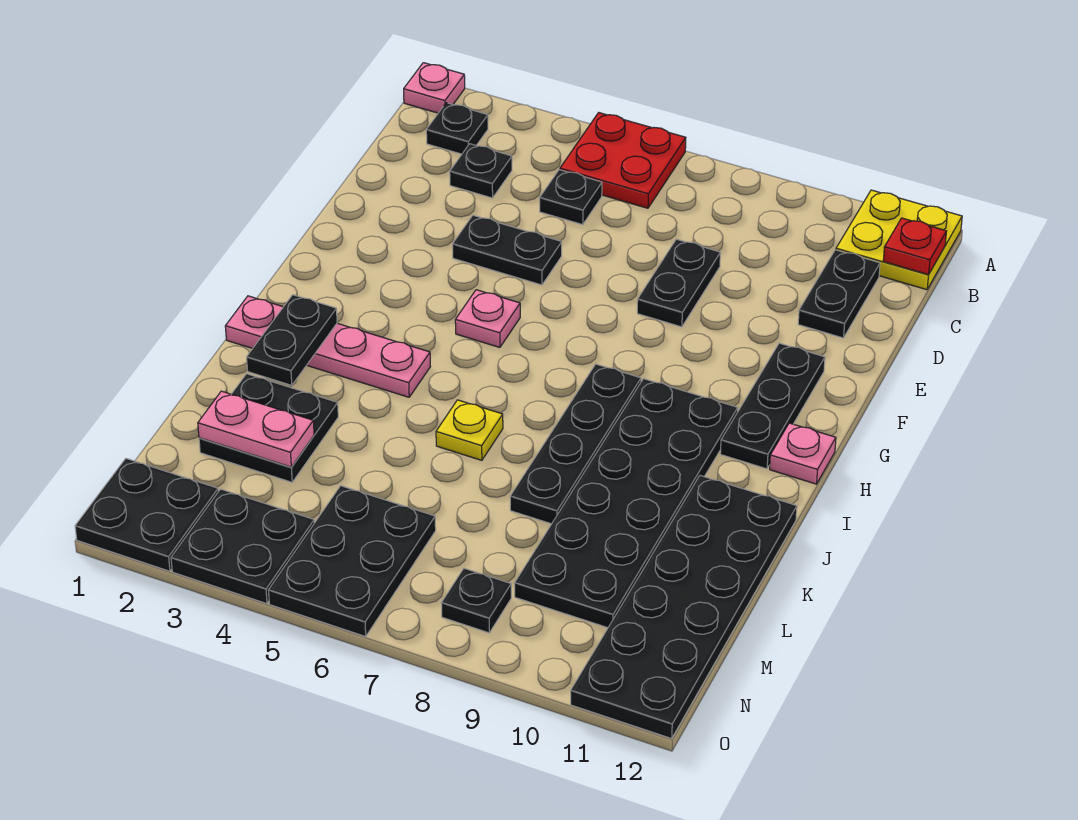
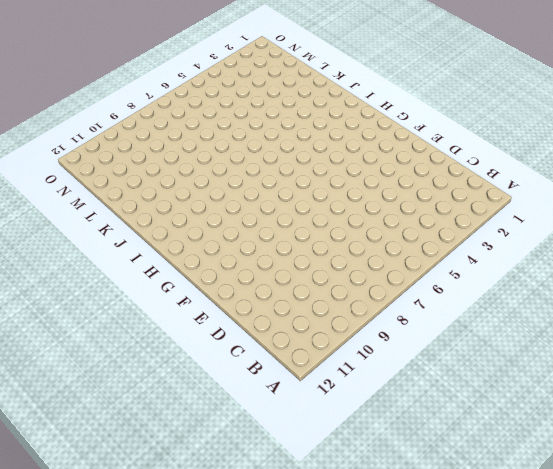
none -> pink 1x1 plate [404,63,465,113]
none -> red 2x2 plate [560,113,686,208]
none -> yellow 2x2 plate [836,190,962,290]

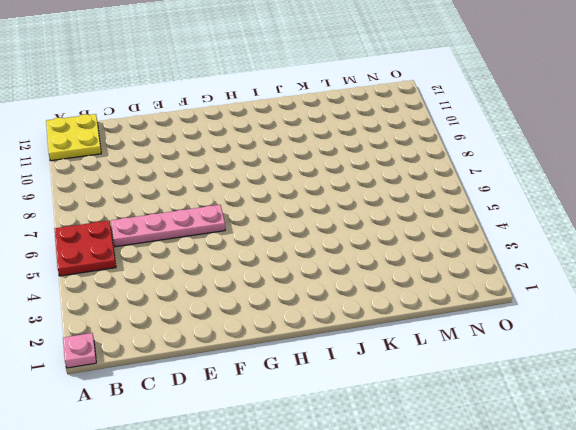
pink 1x4 plate [111,205,225,247] -> pink 1x4 plate turned to [225,296,430,397]
none -> black 1x1 plate [426,103,488,154]
none -> black 1x1 plate [450,144,512,198]
none -> black 1x1 plate [540,170,602,225]

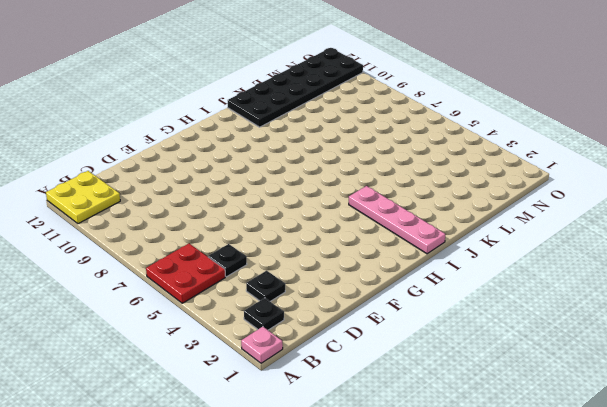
none -> black 1x2 plate [798,250,880,338]
none -> black 1x2 plate [637,239,720,327]
none -> black 1x2 plate [453,215,562,285]

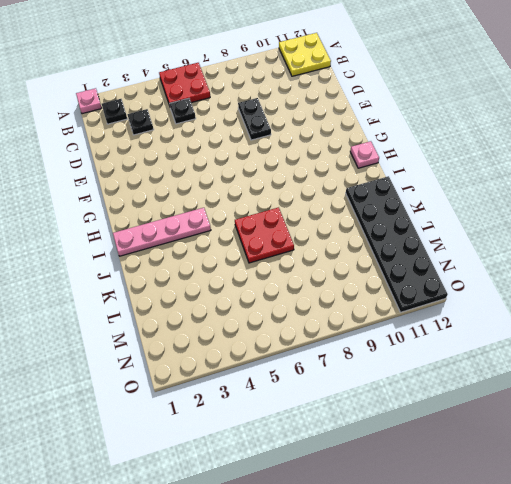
red 2x2 plate [235,207,294,263] -> yellow 1x1 plate [436,400,503,460]
none -> black 1x2 plate [798,250,880,338]
none -> black 1x2 plate [453,215,562,285]
none -> black 1x3 plate [720,343,825,469]

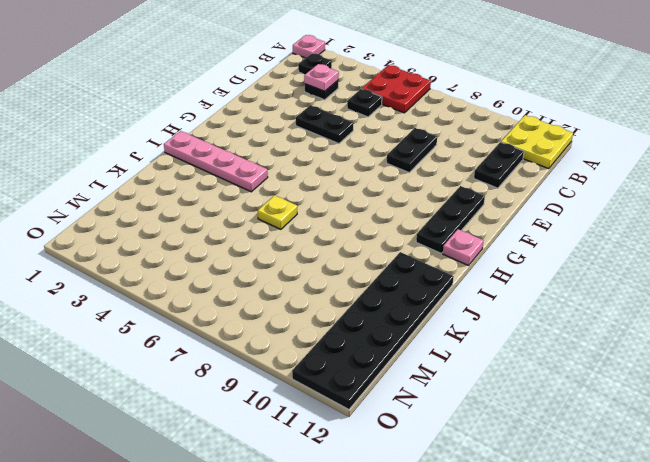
pink 1x1 plate [304,64,339,91] -> pink 1x1 plate moved to [455,290,520,347]
none -> black 1x4 plate [510,364,641,524]
none -> black 2x6 plate [515,379,738,628]
none -> black 2x2 plate [199,374,338,482]

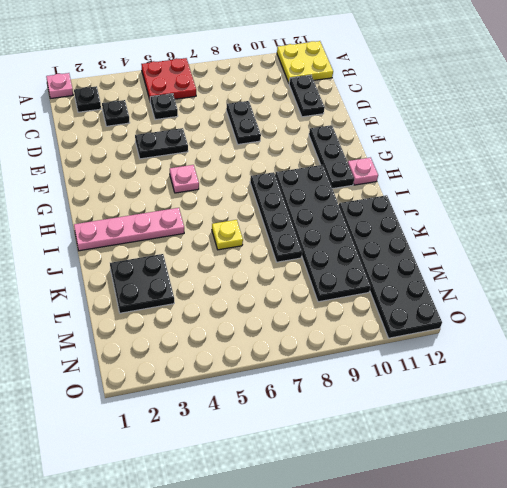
none -> black 2x3 plate [268,486,436,637]
none -> black 2x2 plate [75,459,218,571]
none -> black 2x2 plate [171,489,314,604]

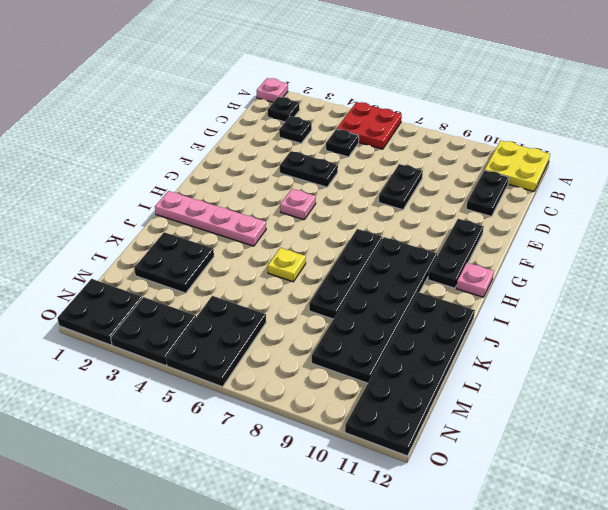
none -> black 1x1 plate [441,568,511,633]
none -> red 1x1 plate [883,218,946,275]
none -> black 1x2 plate [247,295,337,385]

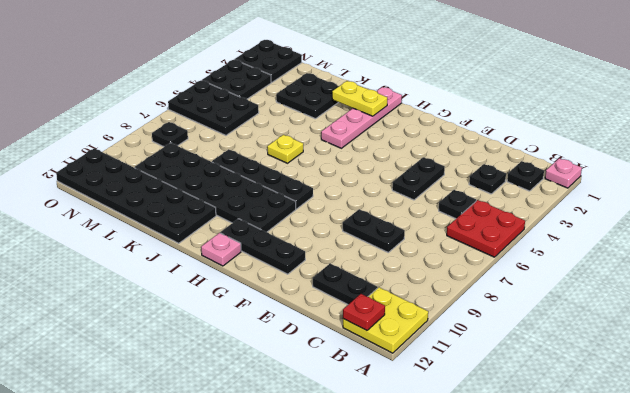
yellow 1x2 plate [332,81,387,116] -> black 1x2 plate [247,295,337,385]
none -> pink 1x1 plate [455,290,520,347]
none -> pink 1x2 plate [198,391,314,467]

